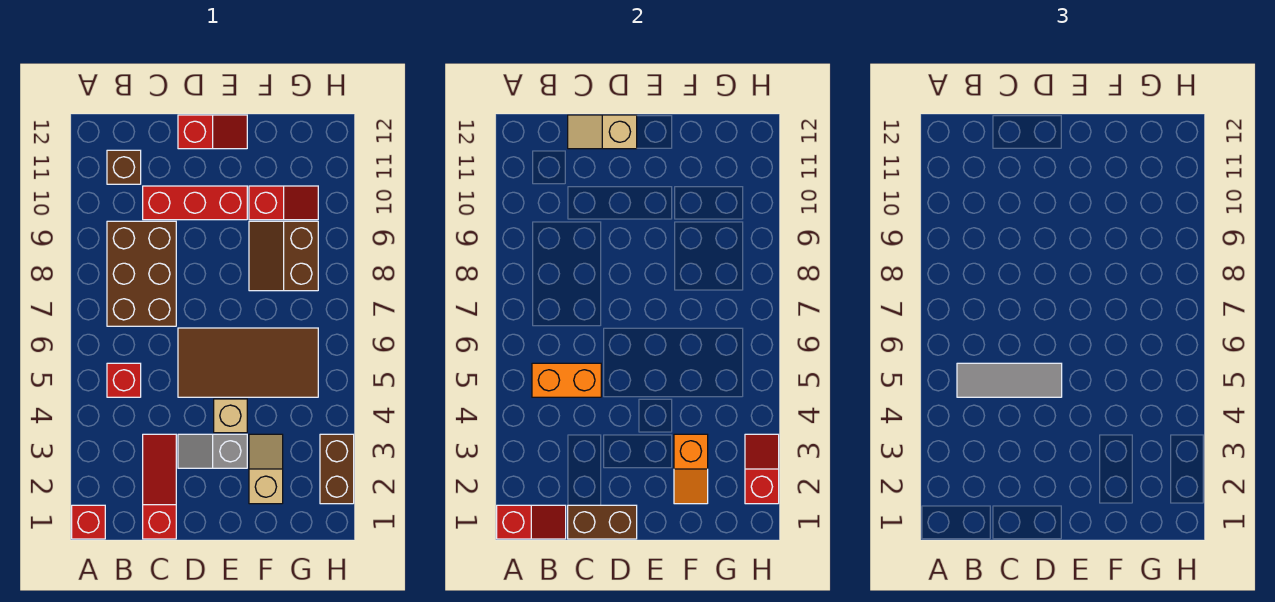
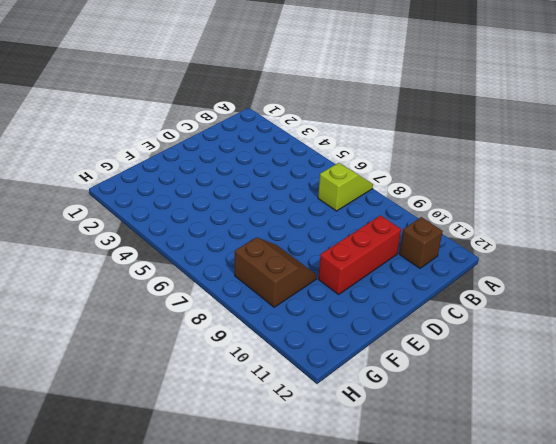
lime 1x2 slope [318,163,373,211] -> brown 2x3 brick [107,221,176,326]
none -> red 1x1 brick [72,505,105,539]
none -> red 1x1 brick [107,363,141,397]
none -> red 1x3 slope [143,434,176,539]

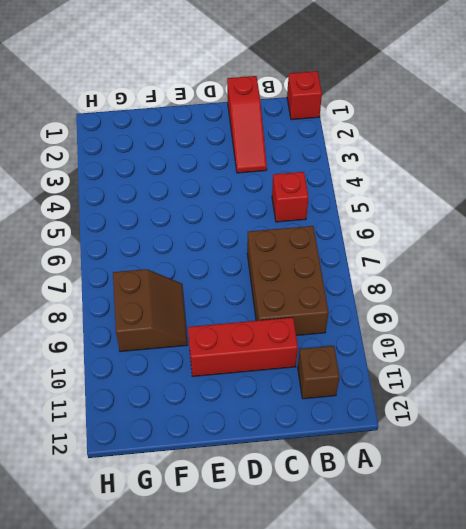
none -> grey 1x2 slope [178,434,247,468]
none -> brown 2x4 tile [178,328,318,397]
none -> red 1x2 slope [178,115,247,149]

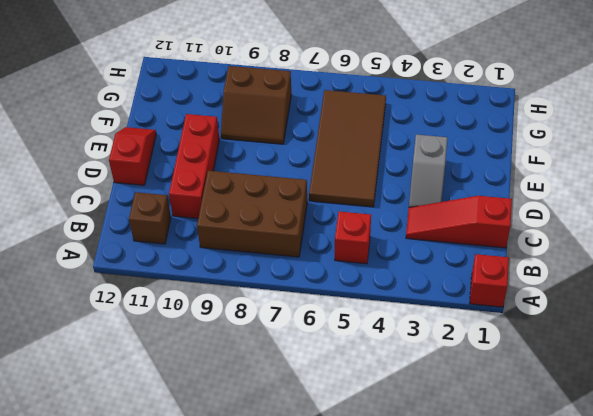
none -> tan 1x1 brick [214,399,247,433]
none -> tan 1x2 slope [249,434,283,504]
none -> red 1x2 slope [249,186,318,220]

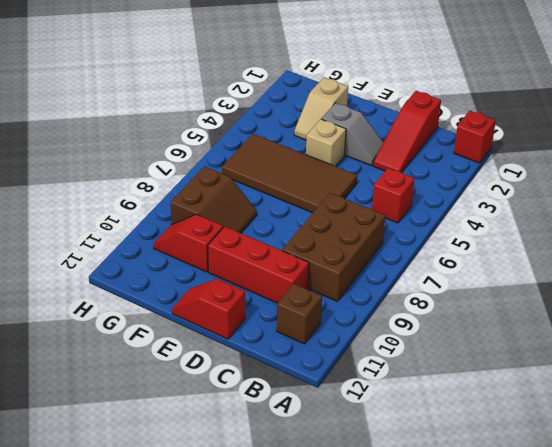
none -> brown 1x2 brick [320,434,354,504]
none -> red 1x2 slope [497,505,566,539]
none -> orange 1x2 brick [532,363,601,397]

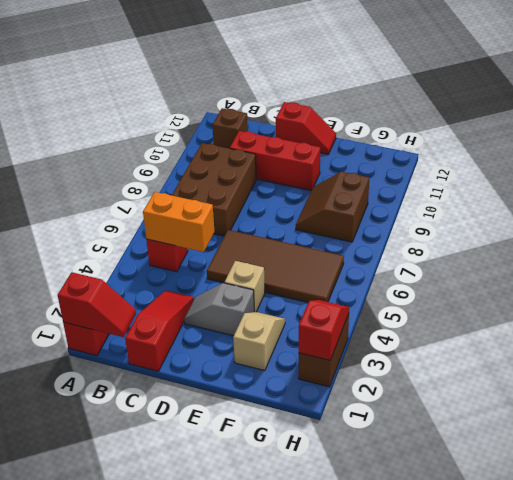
none -> red 1x2 slope [249,186,318,220]
none -> brown 1x2 brick [568,505,637,539]
none -> tan 1x2 slope [568,115,637,149]

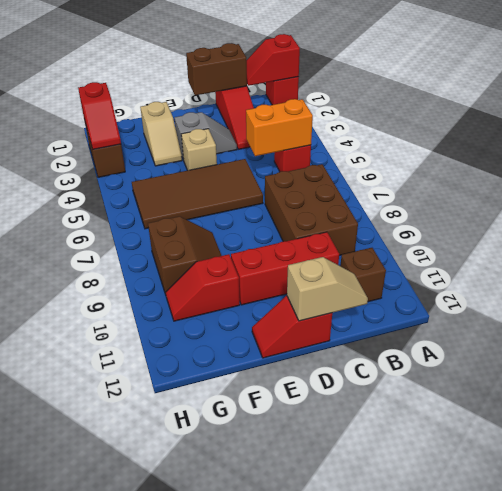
none -> orange 1x2 slope [674,434,708,504]
none -> grey 1x3 tile [957,363,1062,397]

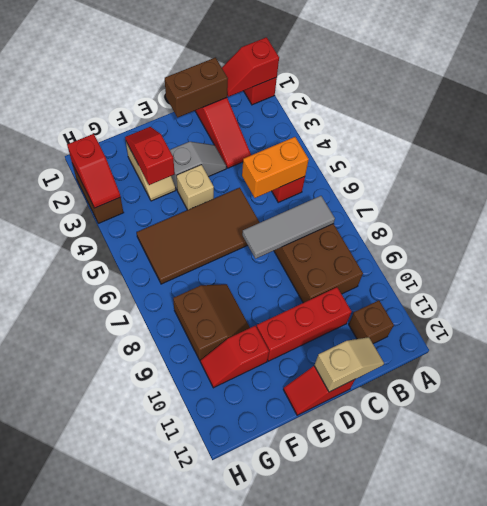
grey 1x3 tile [242,196,335,259] -> grey 1x3 tile moved to [957,363,1062,397]
red 1x2 slope [125,127,175,185] -> orange 1x2 slope [674,434,708,504]

